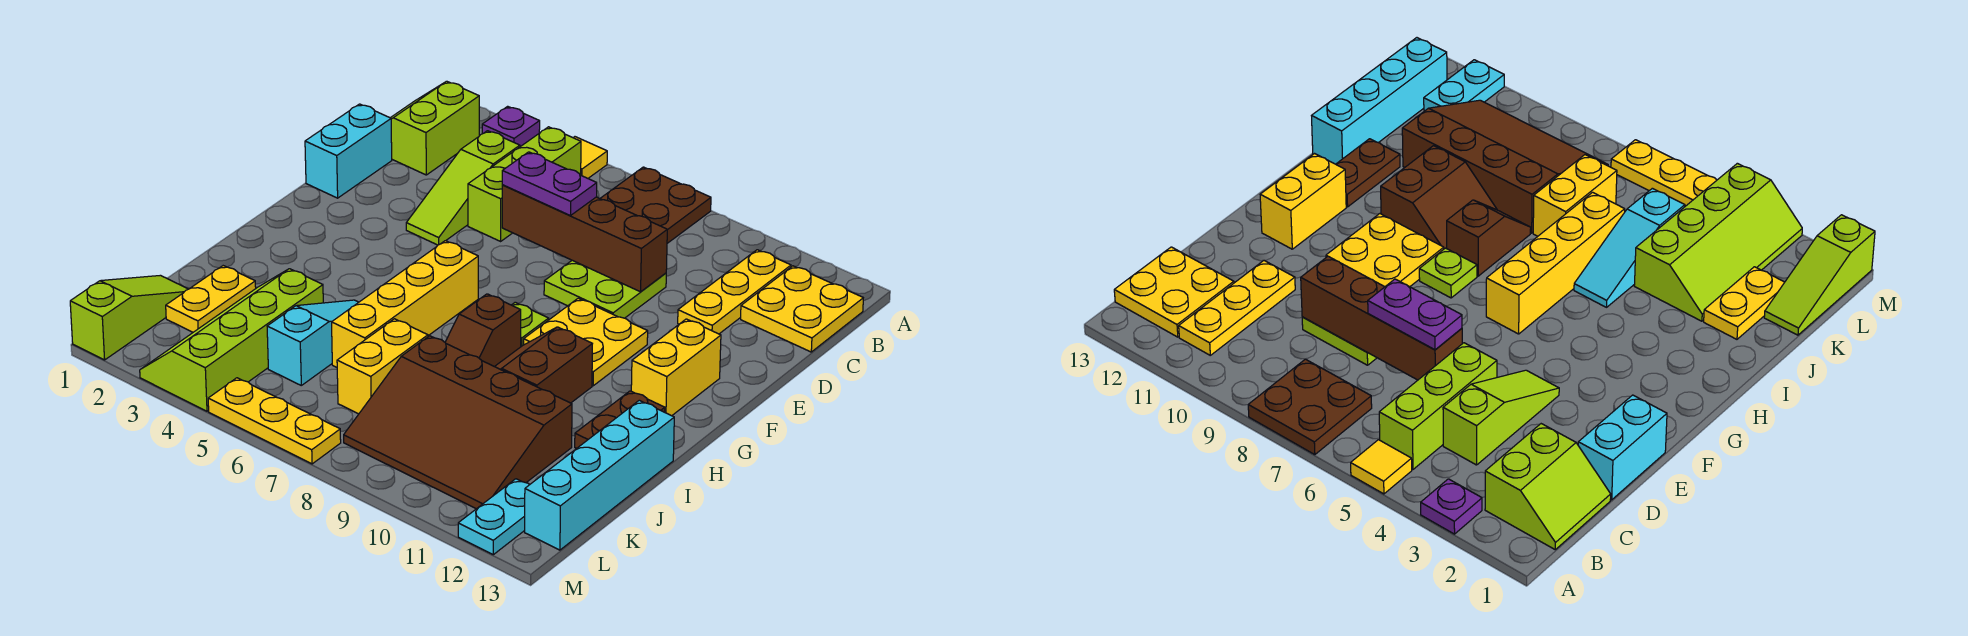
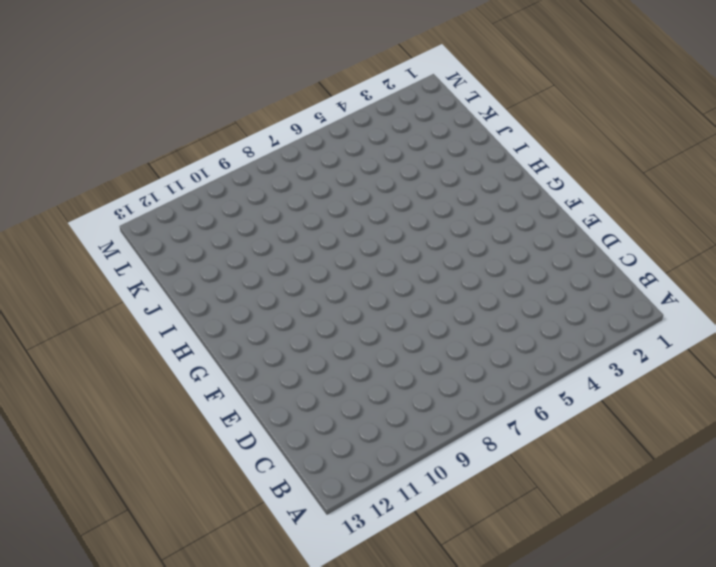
none -> purple 1x1 plate [482,106,540,147]
none -> yellow 1x1 tile [573,137,607,178]
none -> brown 2x2 plate [600,167,711,243]

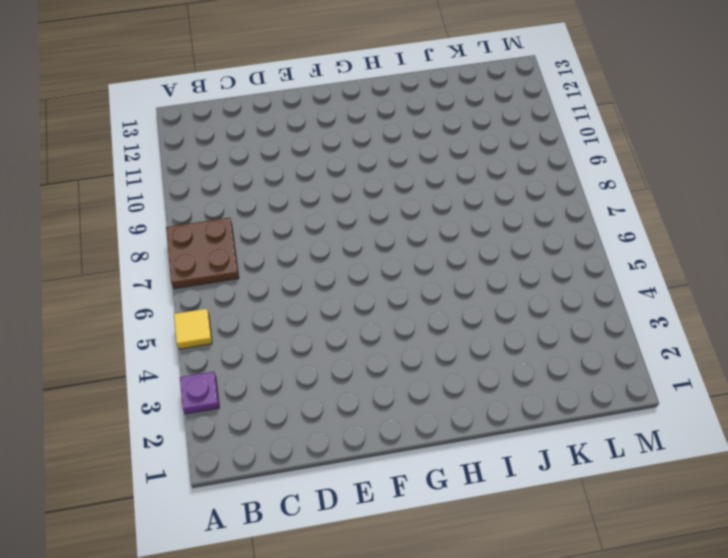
none -> lime 2x2 slope [391,81,479,175]
none -> lime 1x3 brick [468,127,581,241]
none -> yellow 1x3 plate [678,250,791,334]

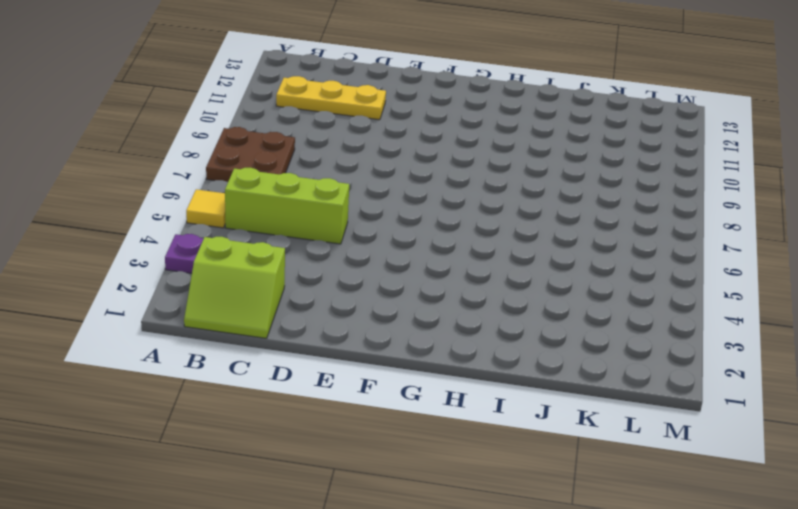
none -> yellow 2x2 plate [741,266,863,352]
none -> lime 1x3 slope [406,131,520,245]
none -> cyan 1x2 brick [305,104,392,198]

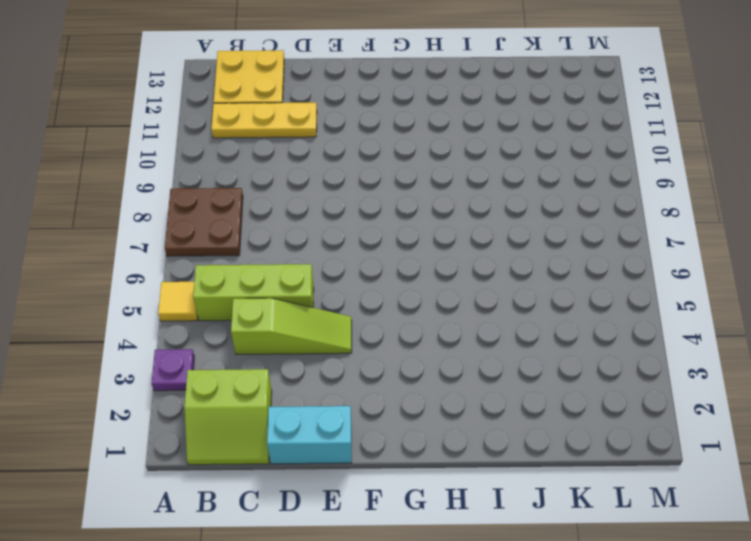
none -> lime 2x2 plate [544,260,666,318]
none -> yellow 2x2 plate [524,298,648,386]
none -> yellow 1x2 brick [631,319,721,416]

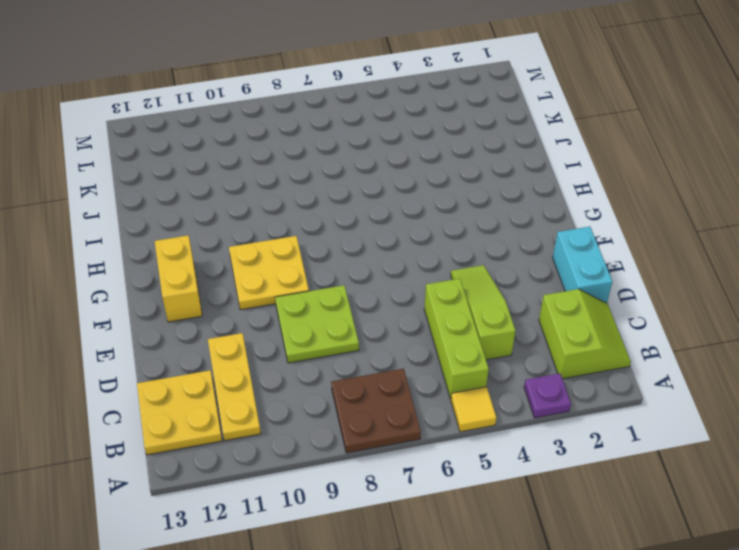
none -> yellow 1x4 brick [332,241,478,367]
none -> lime 1x1 plate [512,302,549,346]
none -> brown 1x2 slope [445,294,521,367]

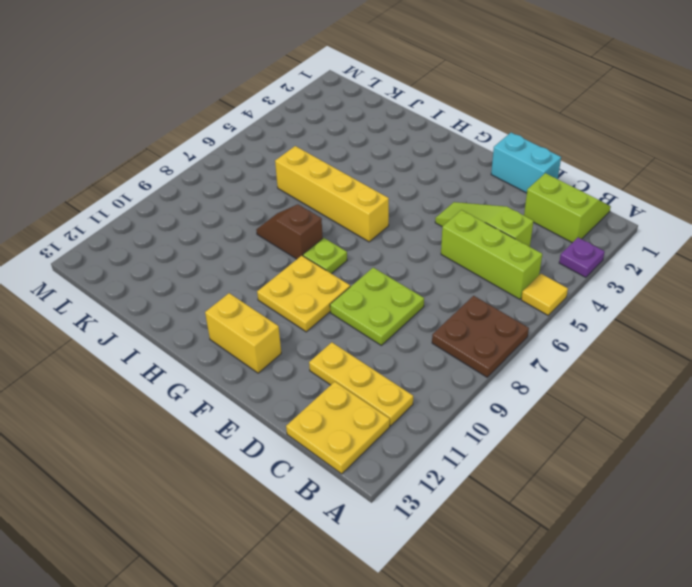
none -> brown 2x2 slope [495,327,592,403]
none -> brown 1x2 plate [575,391,665,448]
none -> cyan 1x3 slope [267,300,359,385]

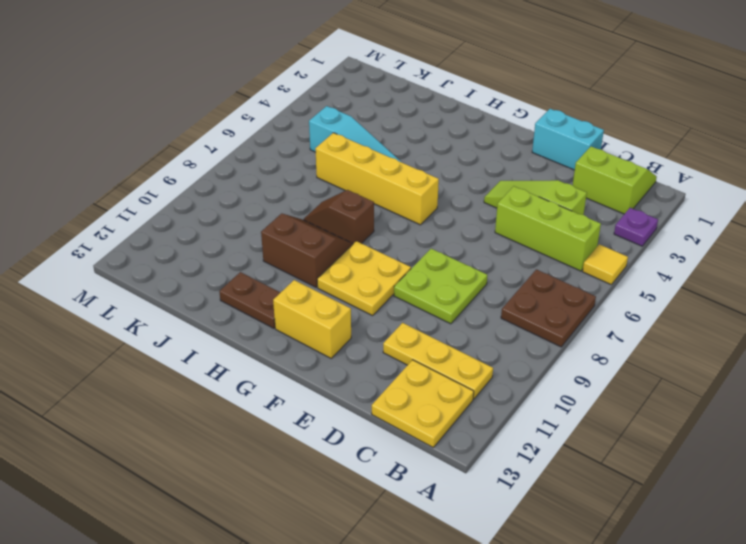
none -> lime 1x1 plate [512,302,549,346]
none -> cyan 1x4 brick [525,400,674,550]
none -> yellow 1x2 plate [166,266,256,332]

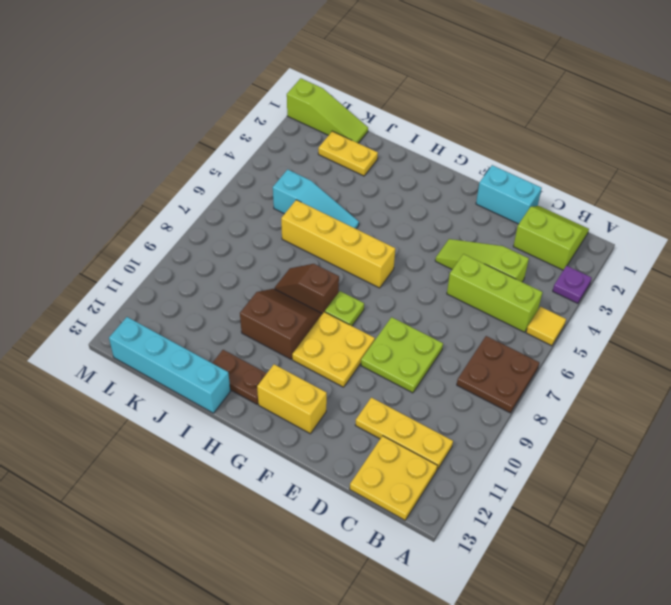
none -> lime 2x4 slope [140,269,323,411]
none -> yellow 1x2 brick [337,319,428,414]
none -> brown 3x4 slope [344,336,572,509]

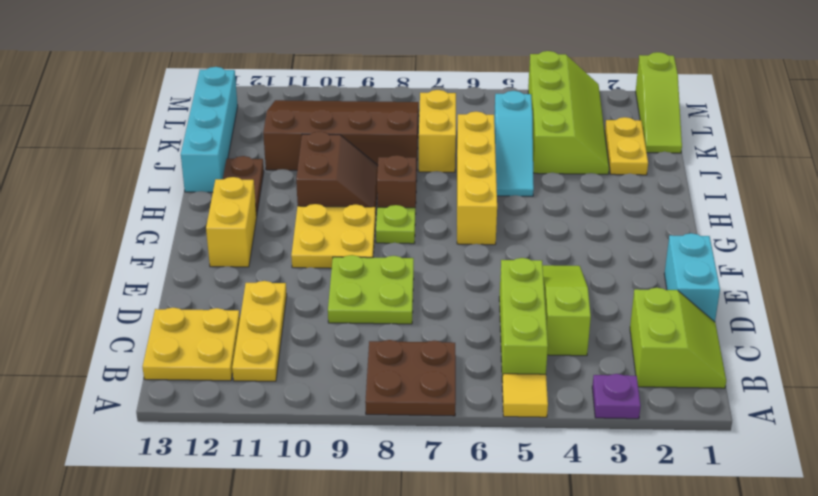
none -> cyan 1x2 plate [458,479,530,555]
none -> yellow 1x3 plate [208,378,341,464]
none -> brown 1x4 brick [502,185,667,292]

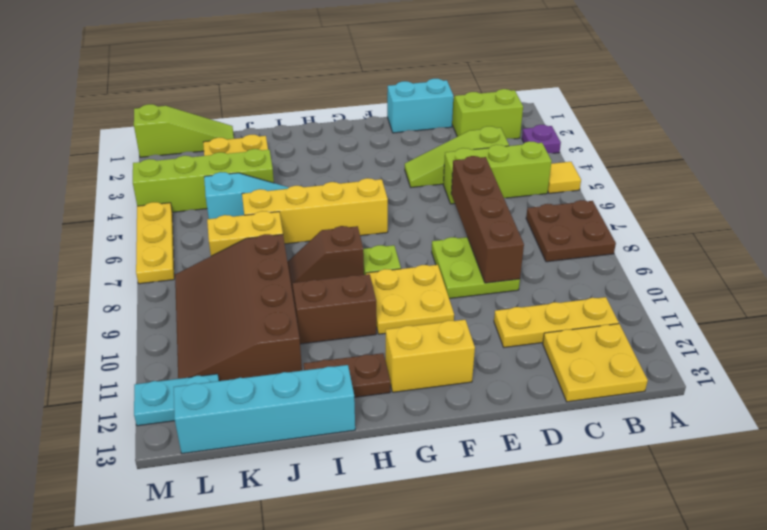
none -> purple 1x2 plate [502,152,597,216]

